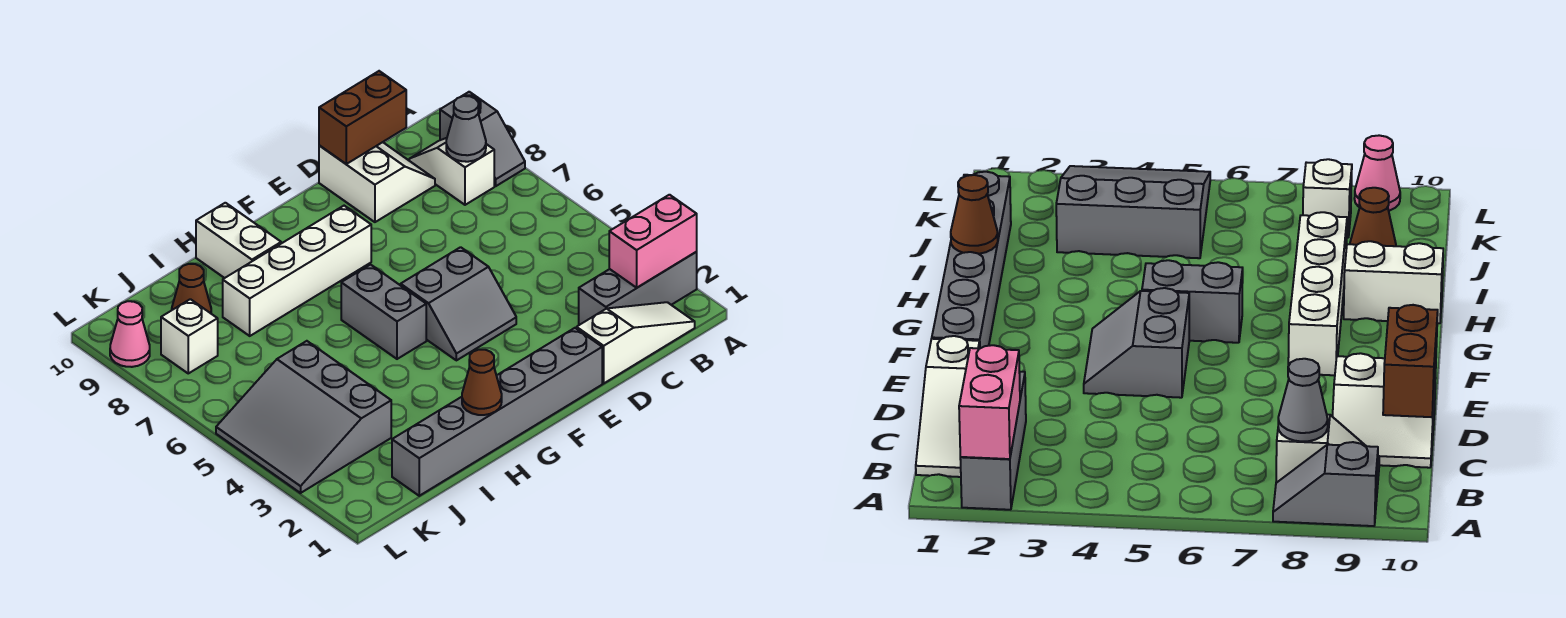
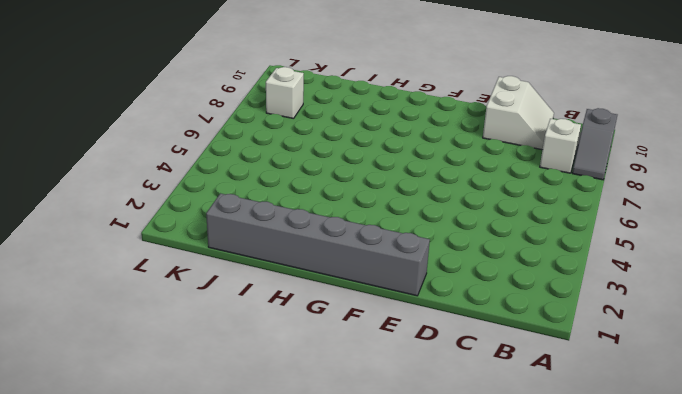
none -> grey 1x3 brick [579,252,697,325]
none -> white 1x3 slope [577,302,695,383]
none -> grey 2x2 slope [401,247,516,360]

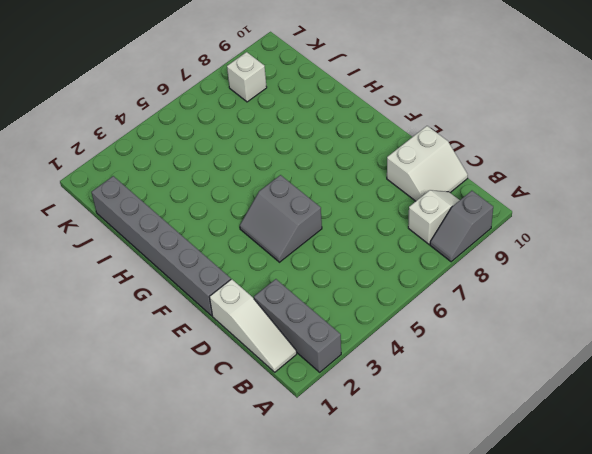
none -> white 1x4 brick [223,206,371,336]
none -> grey 1x2 brick [341,265,426,359]
none -> white 1x2 brick [196,203,281,278]

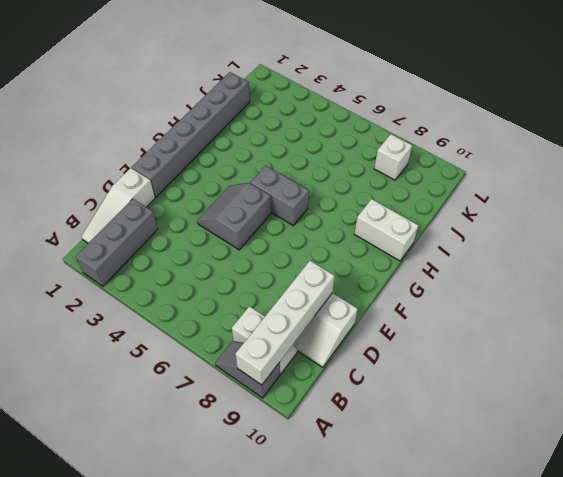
white 1x4 brick [235,261,334,385] -> white 1x4 brick moved to [223,206,371,336]
none -> grey 3x3 slope [216,341,391,493]
none -> brown 1x1 cone [172,264,211,313]
none -> pink 1x1 cone [110,301,150,367]

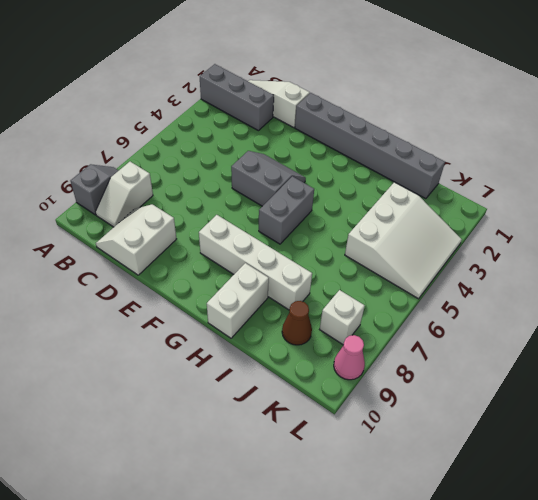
white 3x3 slope [345,182,462,299] -> grey 3x3 slope [216,341,391,493]
none -> pink 1x2 brick [609,195,697,288]
none -> grey 1x1 cone [446,96,486,162]
none -> brown 1x2 brick [319,71,406,164]

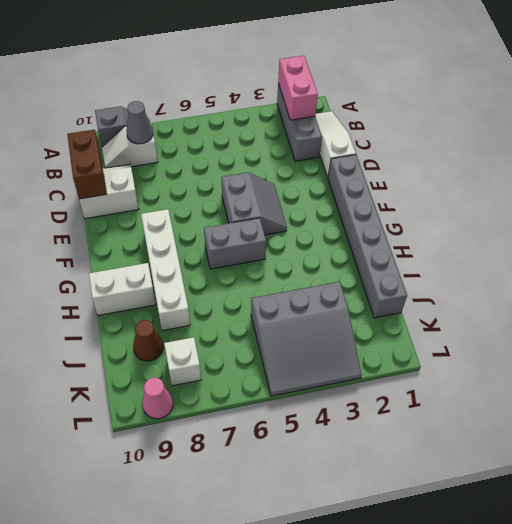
none -> brown 1x1 cone [462,350,502,415]

